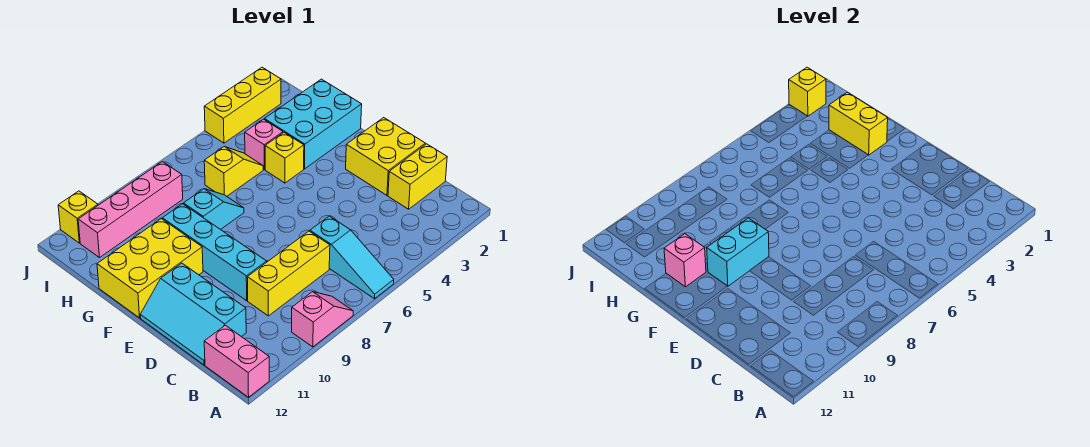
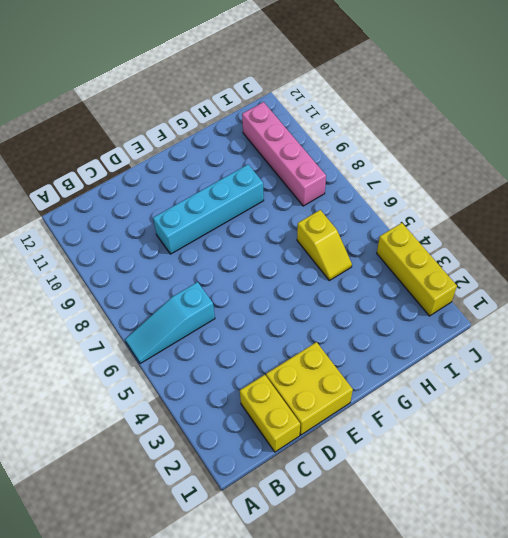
none -> pink 1x2 slope [292,292,353,347]
none -> pink 1x2 brick [204,325,269,397]
none -> yellow 1x3 brick [247,231,330,316]

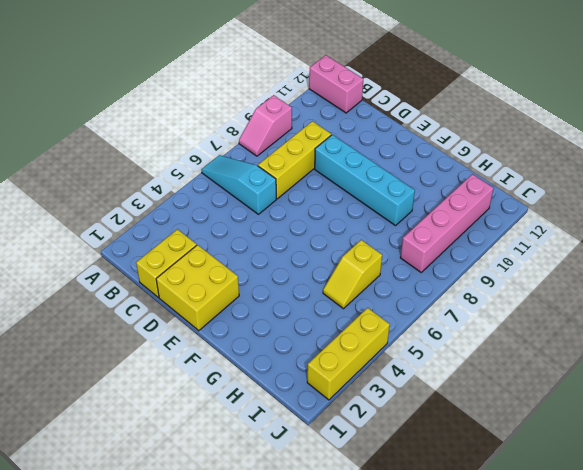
none -> cyan 2x3 slope [140,263,246,365]
none -> yellow 2x3 brick [97,219,203,318]
none -> cyan 2x3 brick [265,79,362,169]

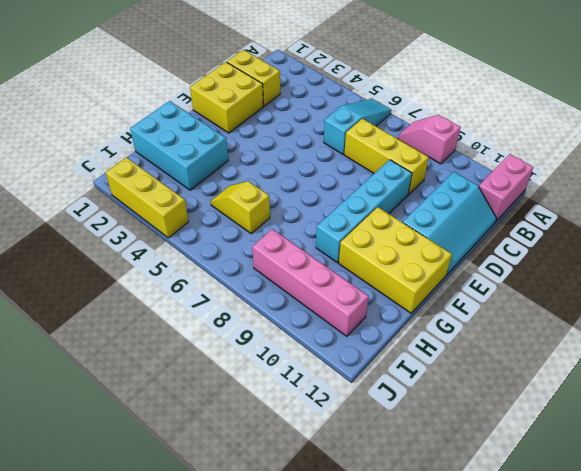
none -> yellow 1x1 brick [265,133,304,183]
none -> cyan 1x2 slope [184,189,244,230]
none -> pink 1x1 brick [245,119,283,169]

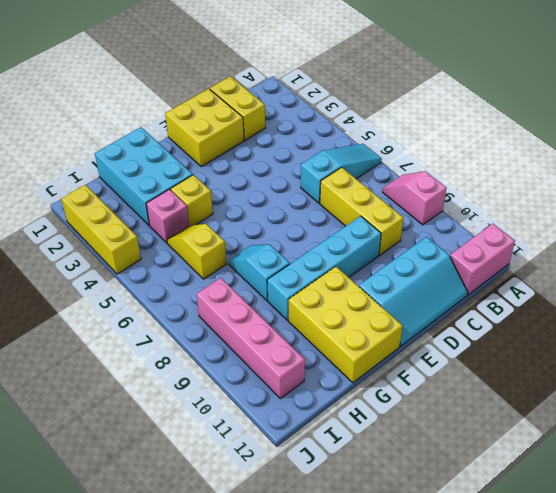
none -> yellow 1x1 brick [58,191,98,243]
none -> cyan 1x2 brick [707,218,769,286]
none -> yellow 1x2 brick [829,92,888,155]

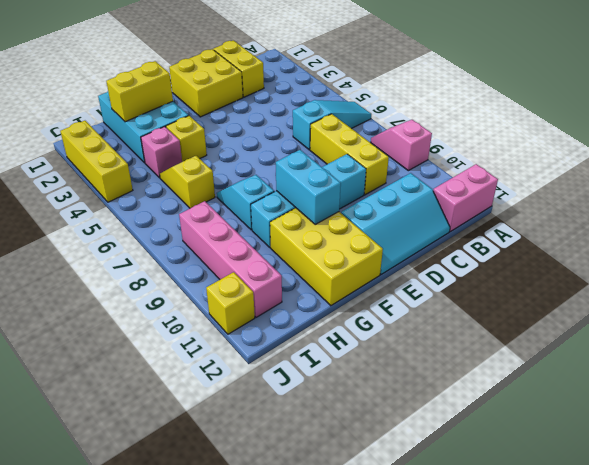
none -> pink 1x1 brick [664,234,706,287]
none -> yellow 1x1 brick [789,67,826,116]

